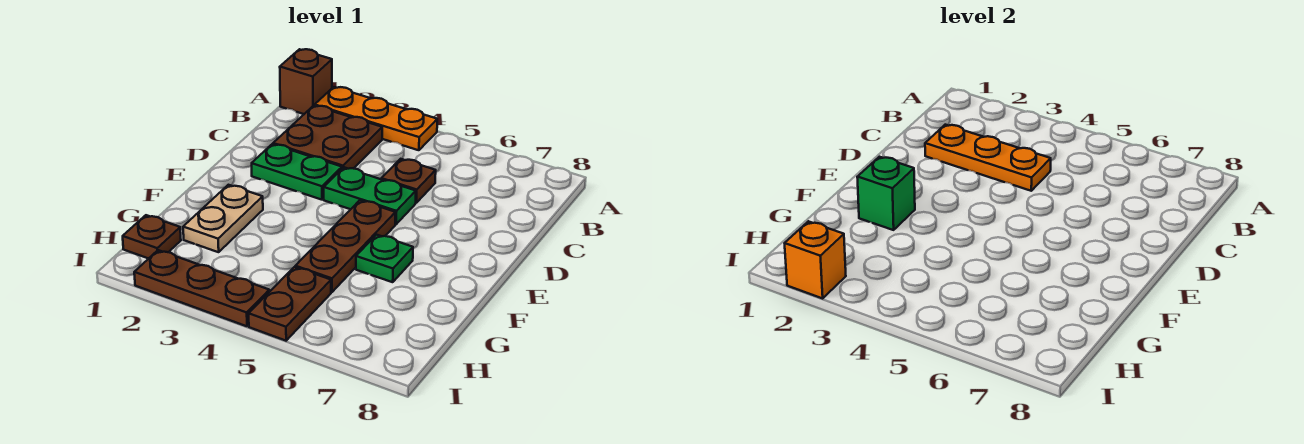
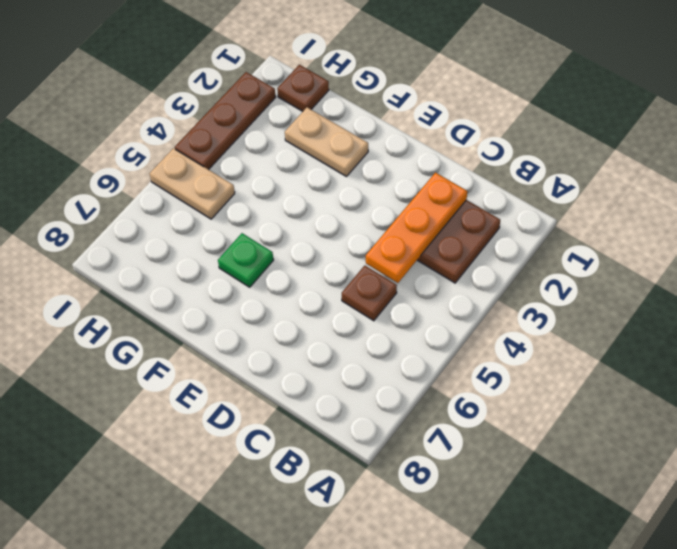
tan 1x2 plate [150,148,235,219] -> brown 1x2 plate [249,267,331,341]
none -> brown 1x1 brick [280,49,332,114]
none -> orange 1x3 plate [315,87,437,150]
none -> green 1x2 plate [252,144,342,200]

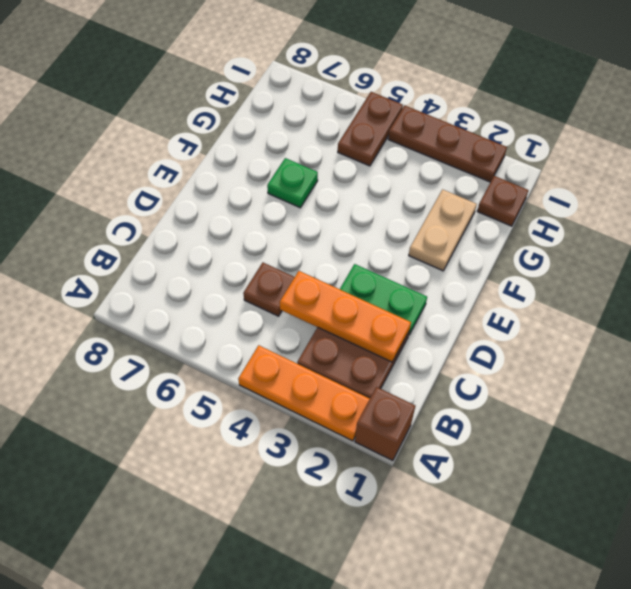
none -> green 1x2 plate [324,167,416,224]
none -> brown 1x3 plate [295,200,396,292]
none -> green 1x1 brick [857,157,915,230]

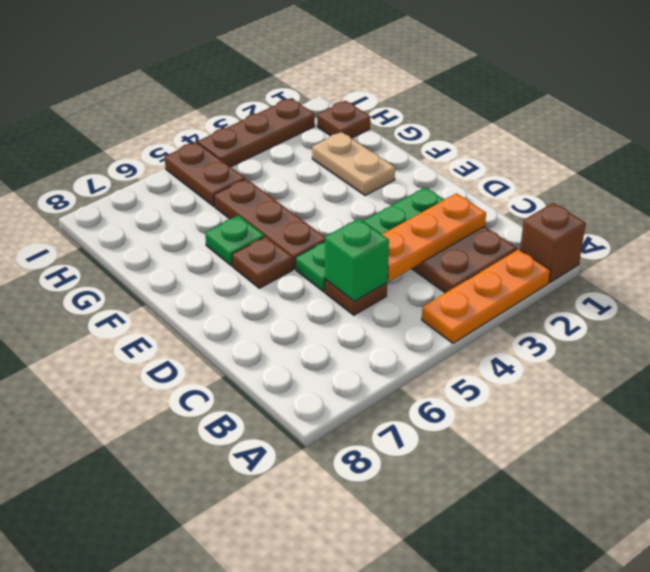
green 1x1 brick [325,219,389,301] -> green 1x1 brick moved to [857,157,915,230]
brown 1x1 plate [232,236,293,288] -> none
none -> orange 1x1 brick [785,221,846,298]

